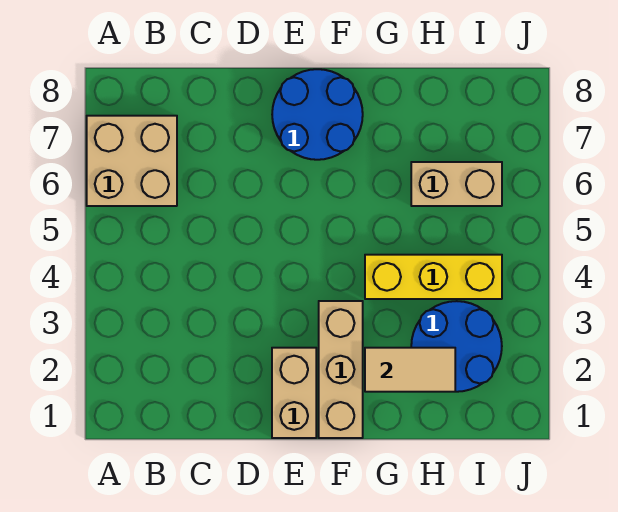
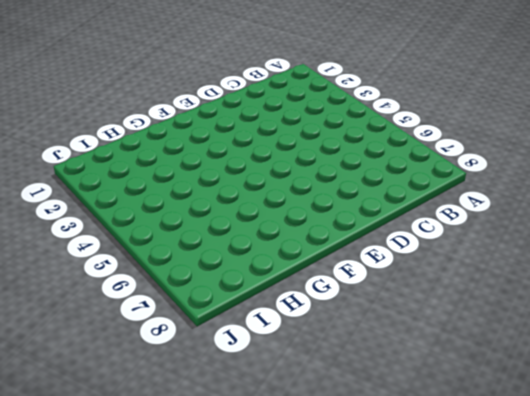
none -> tan 2x2 brick [87,116,177,206]
none -> tan 1x2 brick [272,348,316,438]

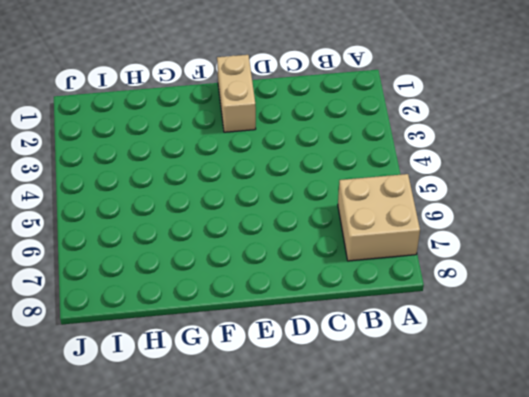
none -> blue 2x2 round brick [272,69,363,160]
none -> tan 1x3 brick [319,301,363,438]

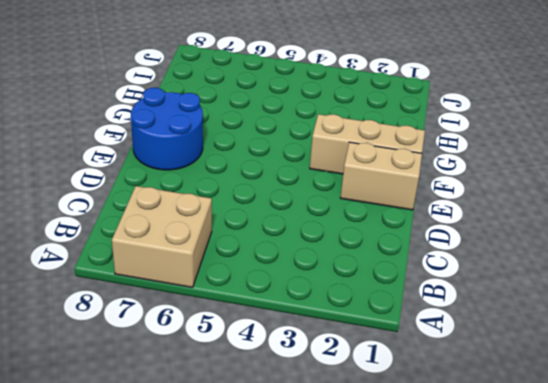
none -> yellow 1x3 brick [365,255,502,299]
none -> blue 2x2 round brick [411,301,502,392]

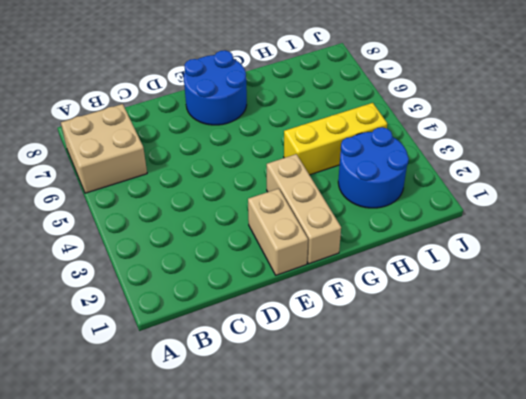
none -> tan 1x2 brick [411,162,502,206]
none -> tan 1x2 tile [365,348,455,392]

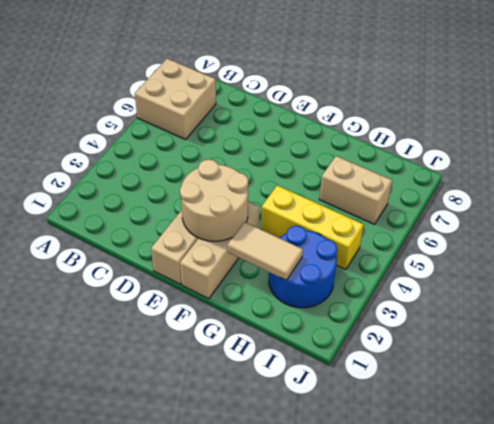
tan 2x2 round brick [180,160,248,241] -> none
none -> blue 2x2 round brick [272,69,363,160]

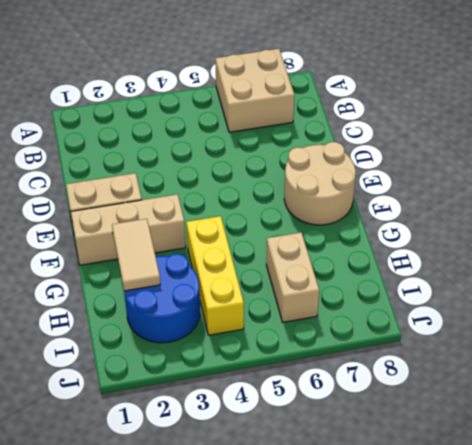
tan 2x2 round brick [284,142,356,225] -> blue 2x2 round brick [272,69,363,160]

